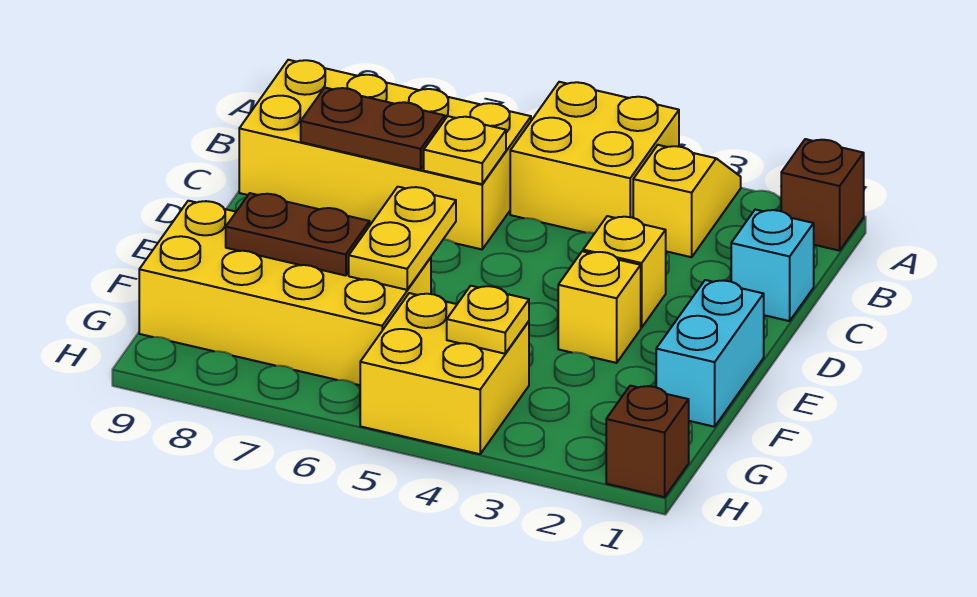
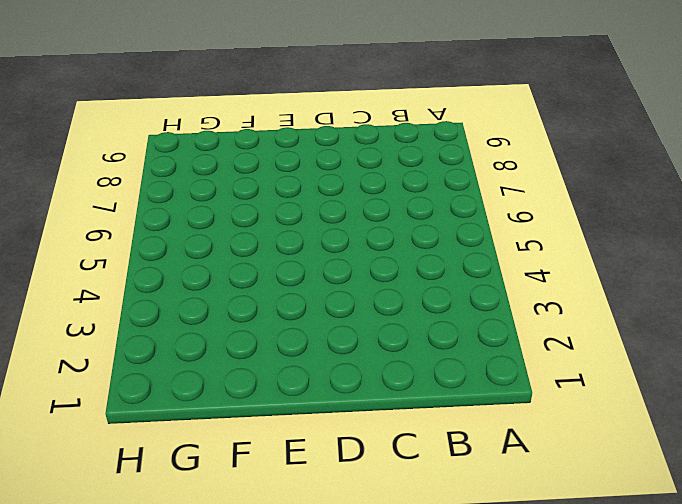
none -> brown 1x1 brick [781,139,864,251]
none -> yellow 1x2 slope [633,145,741,257]
none -> yellow 2x2 brick [510,82,679,233]

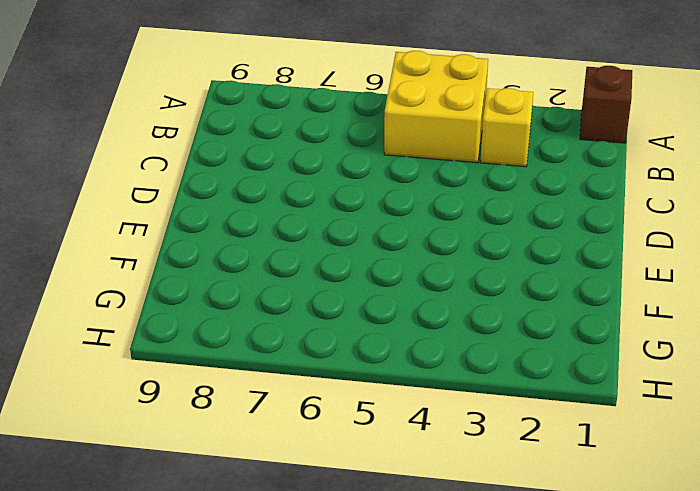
none -> yellow 2x4 brick [239,60,531,249]
none -> cyan 1x1 brick [731,210,814,321]
none -> yellow 1x1 brick [583,216,666,328]

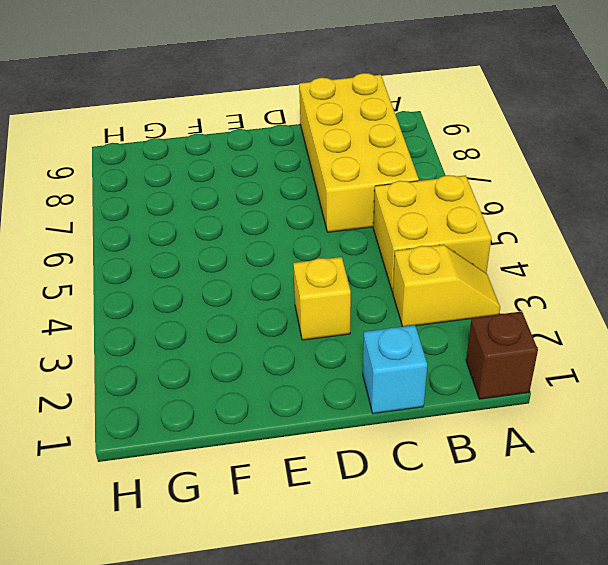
none -> cyan 1x2 brick [656,280,764,427]
none -> yellow 1x1 brick [558,251,641,363]
none -> yellow 2x4 brick [139,201,431,385]

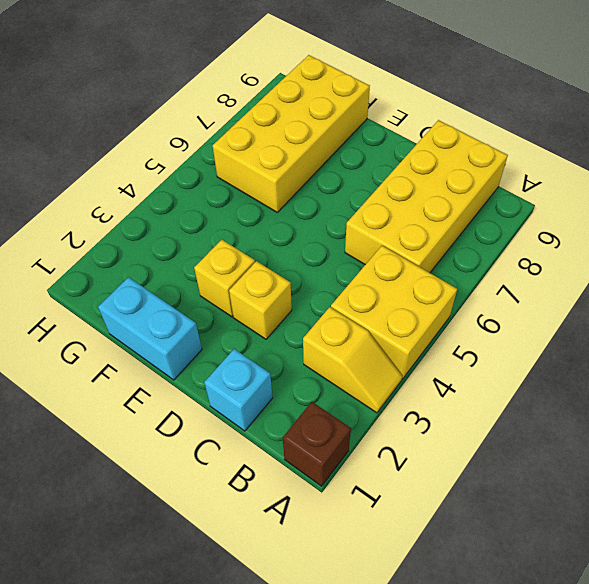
none -> yellow 2x2 brick [360,293,529,454]
none -> brown 1x1 brick [606,386,689,497]
none -> yellow 1x1 plate [424,116,506,184]

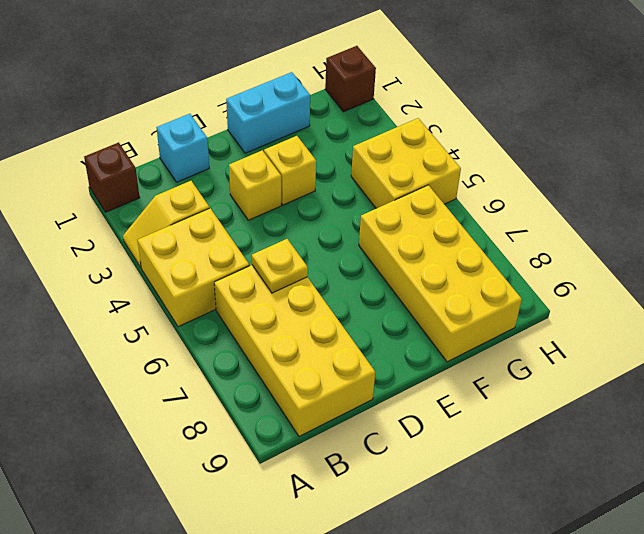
none -> brown 1x2 plate [301,88,445,170]
none -> yellow 1x2 plate [349,187,456,290]
none -> brown 1x2 plate [226,193,370,276]

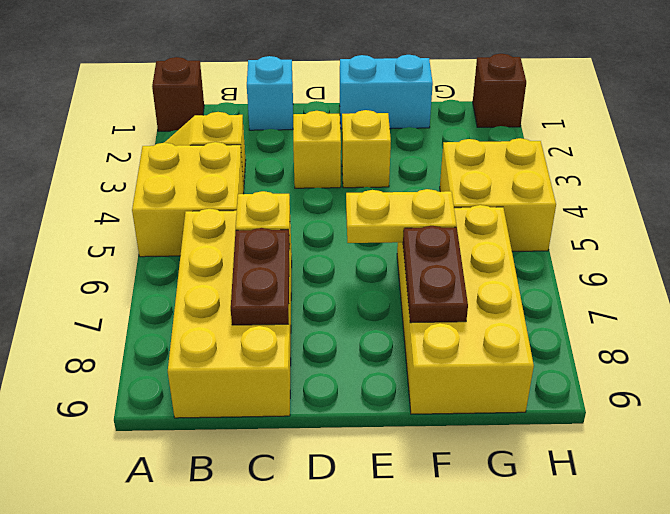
none -> yellow 1x1 plate [447,286,529,354]

